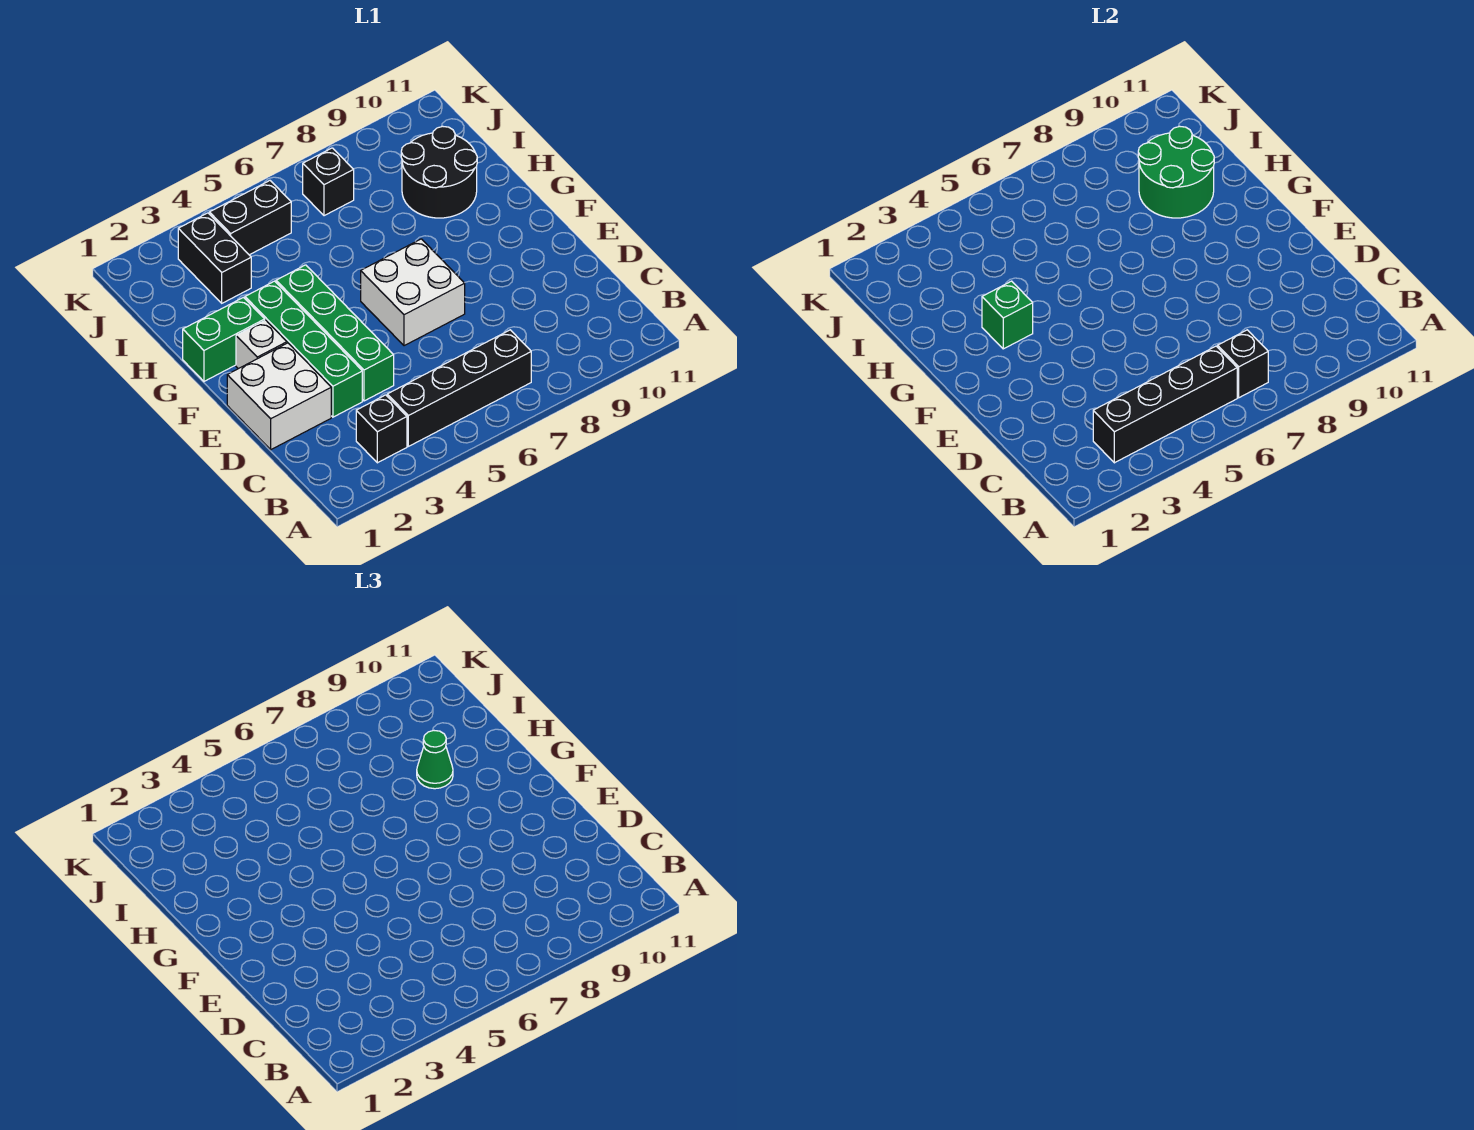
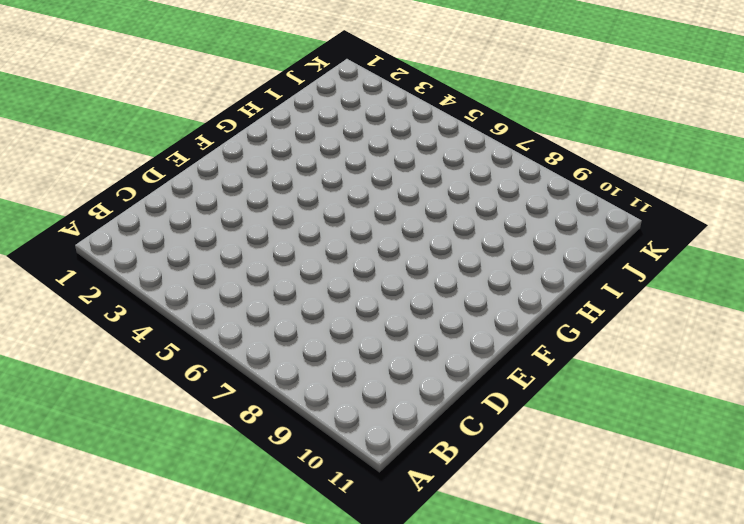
none -> black 1x1 brick [356,395,407,463]
none -> black 1x4 brick [387,330,531,446]
none -> white 2x2 brick [227,343,331,450]

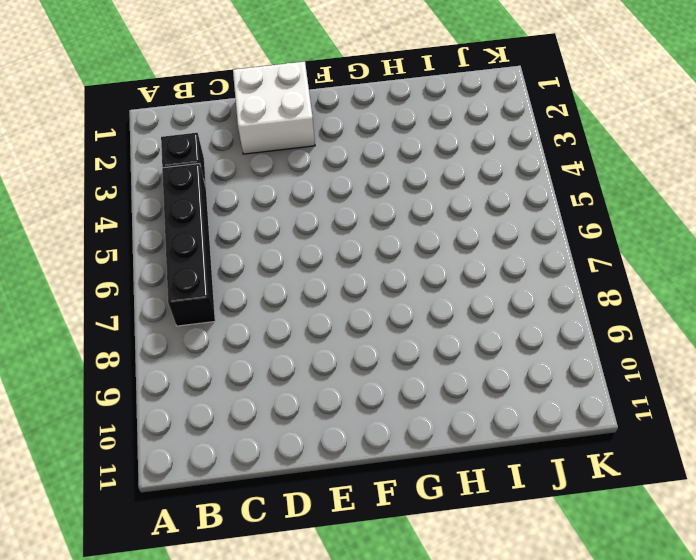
none -> green 1x4 brick [245,281,362,417]
none -> green 1x4 brick [276,265,394,401]
none -> white 2x2 brick [361,239,465,346]

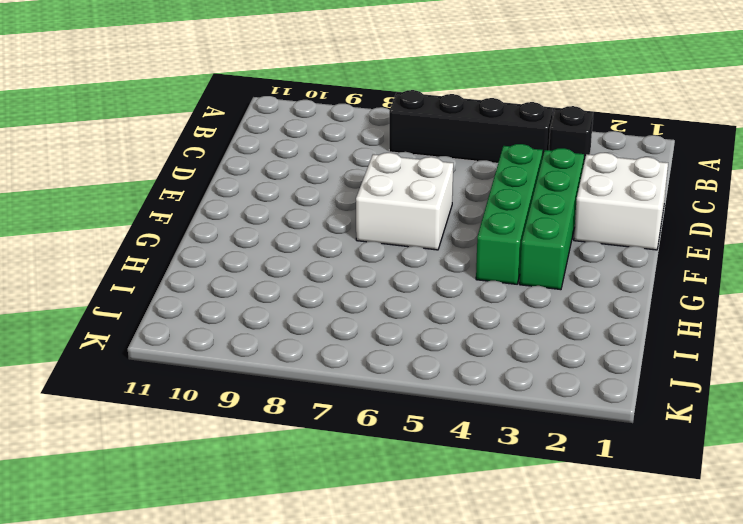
none -> white 1x1 brick [236,320,287,369]
none -> green 1x2 brick [183,297,265,381]
none -> black 2x2 round brick [401,126,477,218]

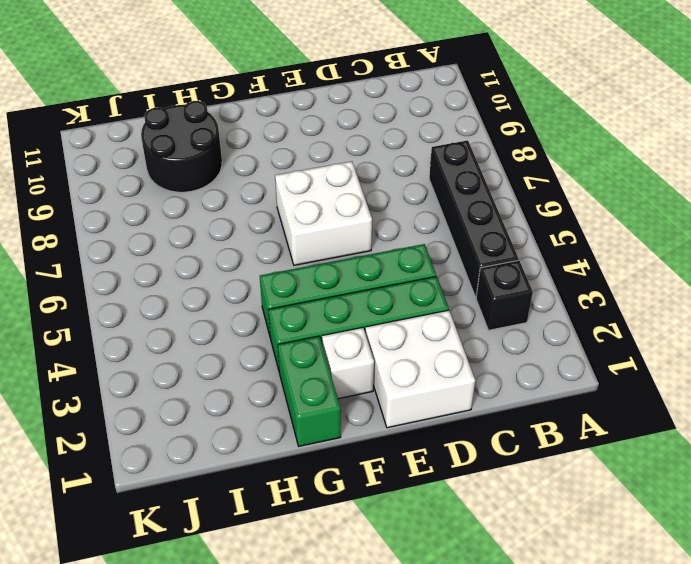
none -> black 1x2 brick [178,213,251,303]
none -> black 1x2 brick [209,181,291,255]
none -> black 1x1 brick [303,148,354,216]

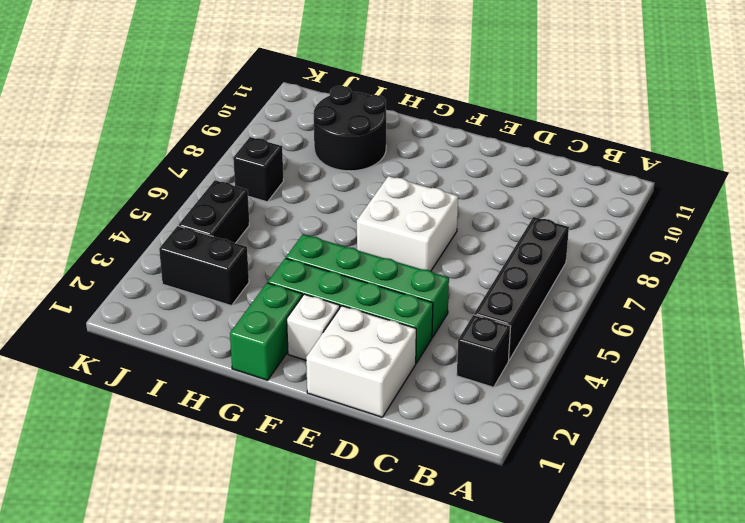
none -> black 1x4 brick [1093,346,1237,463]
none -> black 1x1 brick [1218,330,1268,398]
none -> green 1x1 brick [982,281,1033,349]

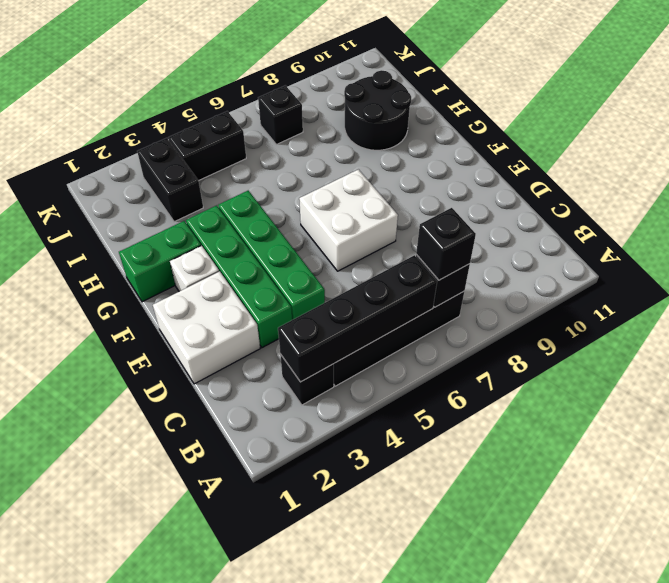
black 1x1 brick [416,208,476,280] -> none
none -> green 1x1 brick [982,281,1033,349]
none -> green 2x2 round brick [1138,126,1214,218]
none -> green 1x1 cone [417,731,453,789]

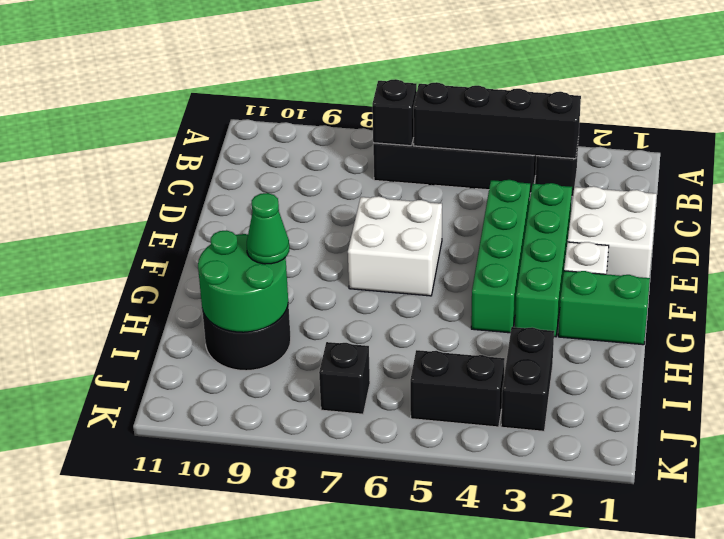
none -> green 1x1 brick [982,281,1033,349]

